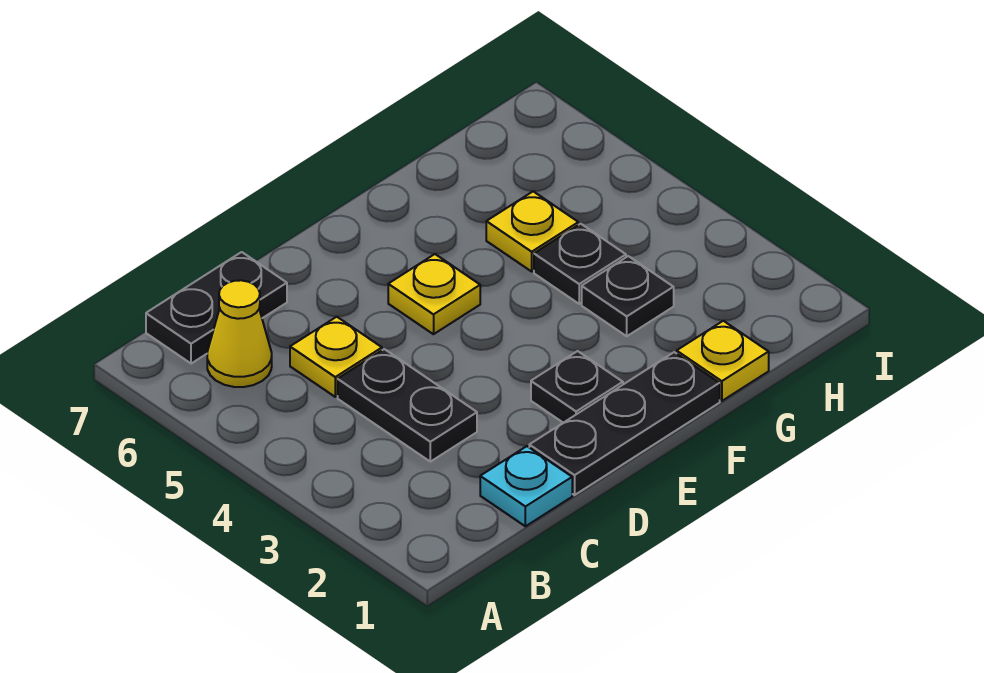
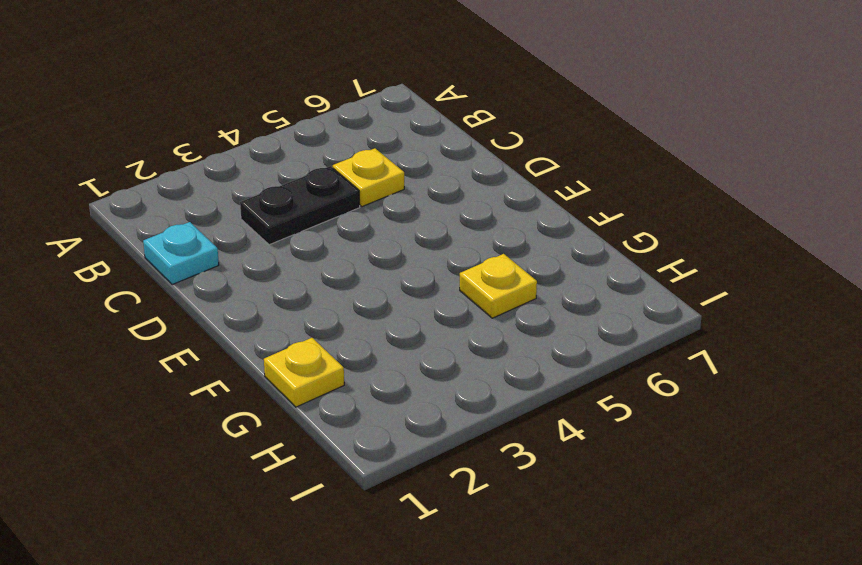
none -> yellow 1x1 cone [207,280,272,387]
none -> black 1x2 plate [146,252,287,364]
none -> black 1x3 plate [529,352,720,495]

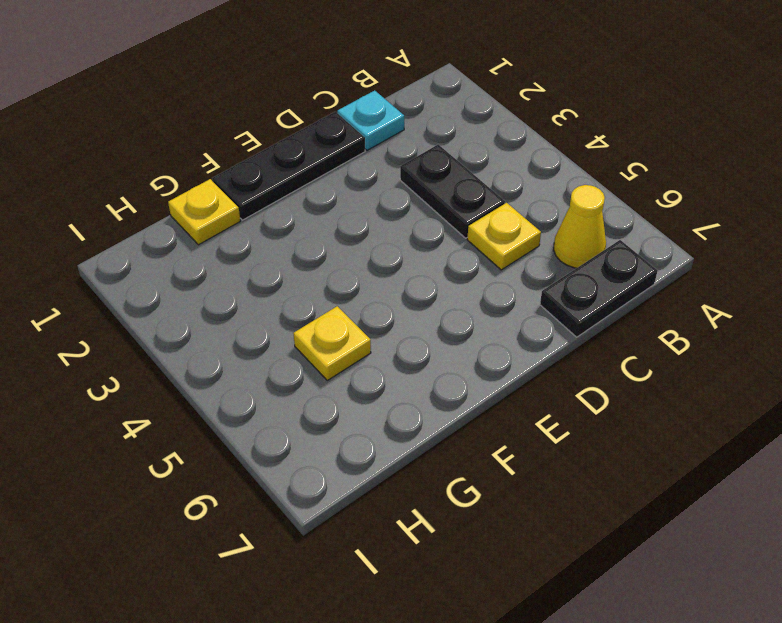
none -> black 1x1 plate [531,351,623,423]
none -> yellow 1x1 plate [388,254,480,334]
none -> black 1x1 plate [582,256,674,336]

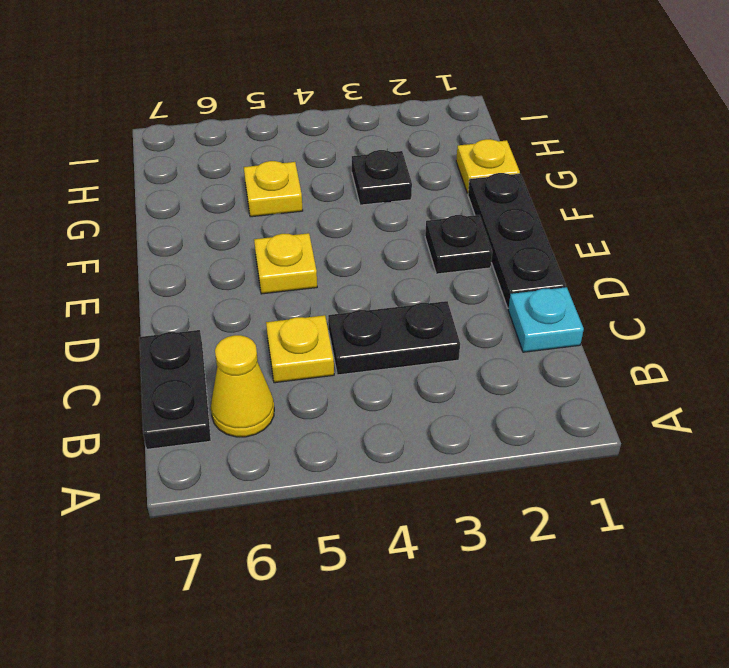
none -> black 1x1 plate [534,224,626,304]

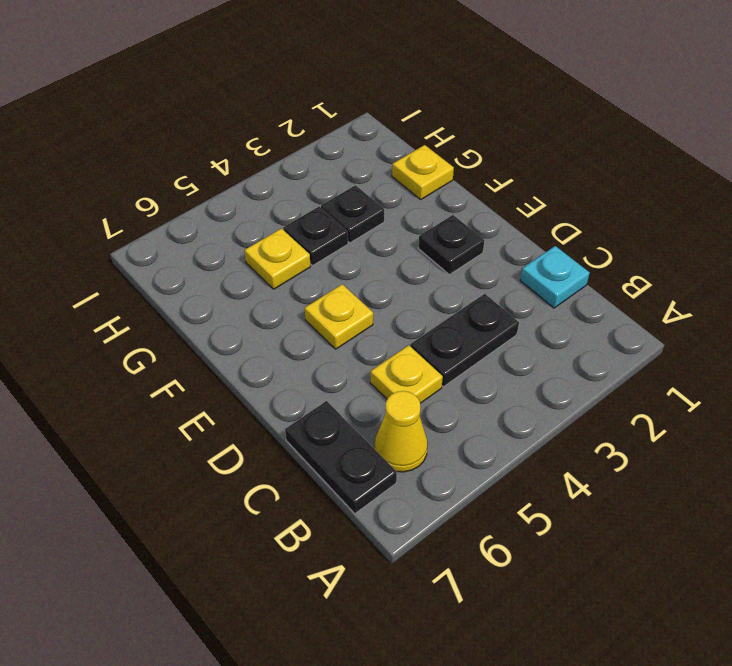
none -> black 1x3 plate [529,352,720,495]

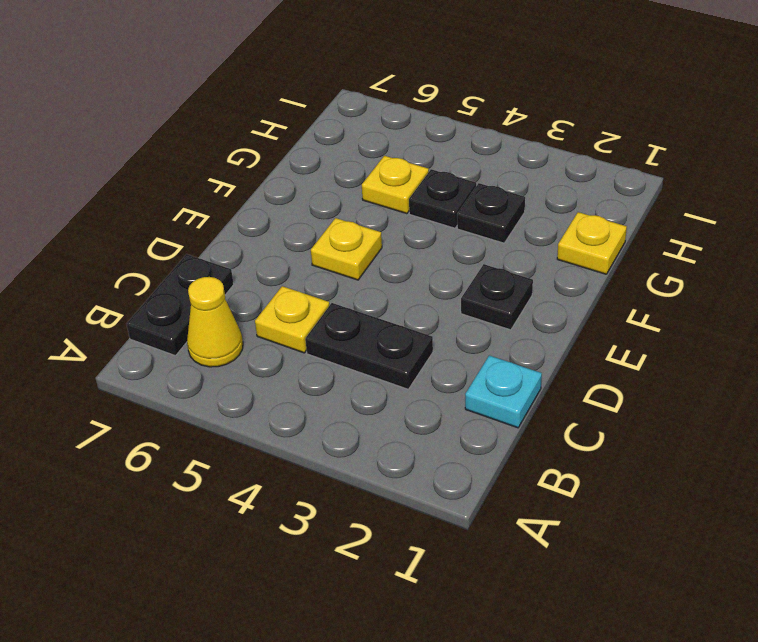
none -> black 1x3 plate [529,352,720,495]

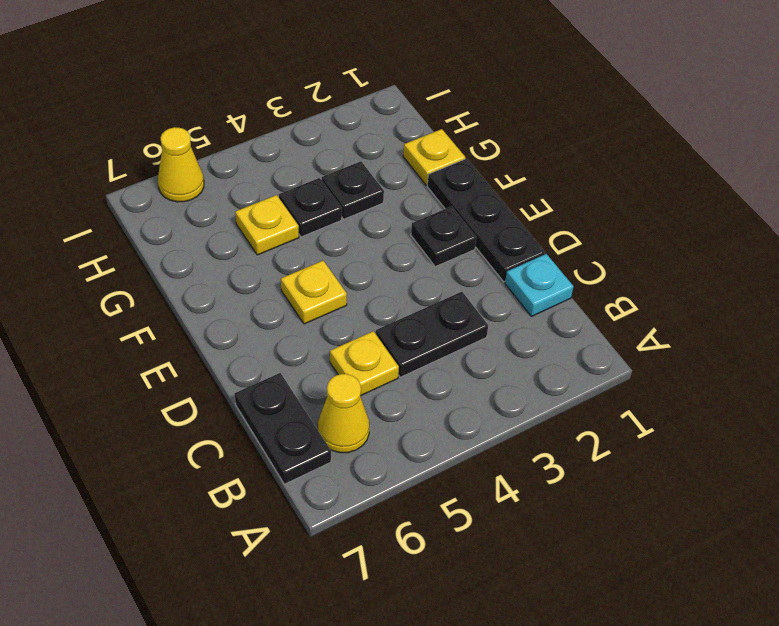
yellow 1x1 cone [158,127,204,202] -> none

